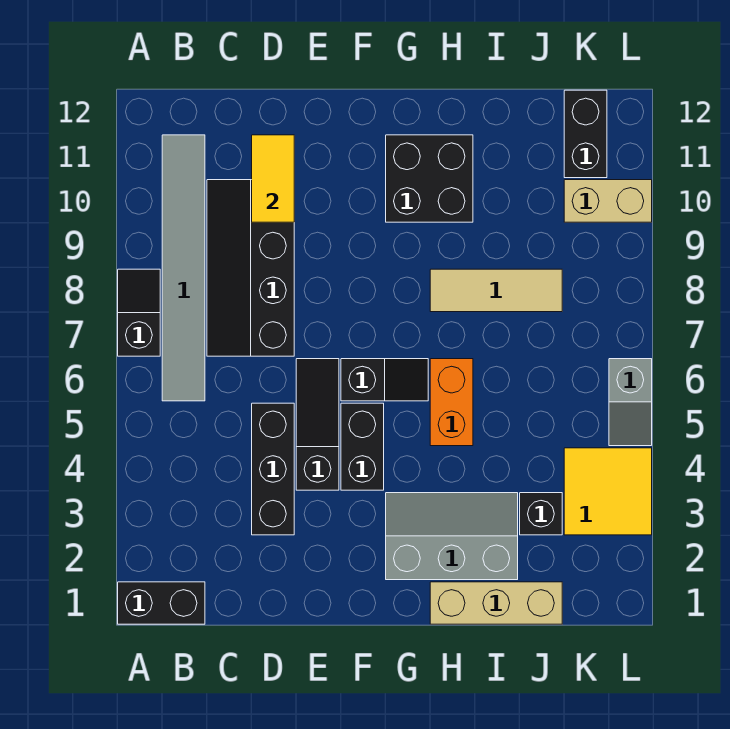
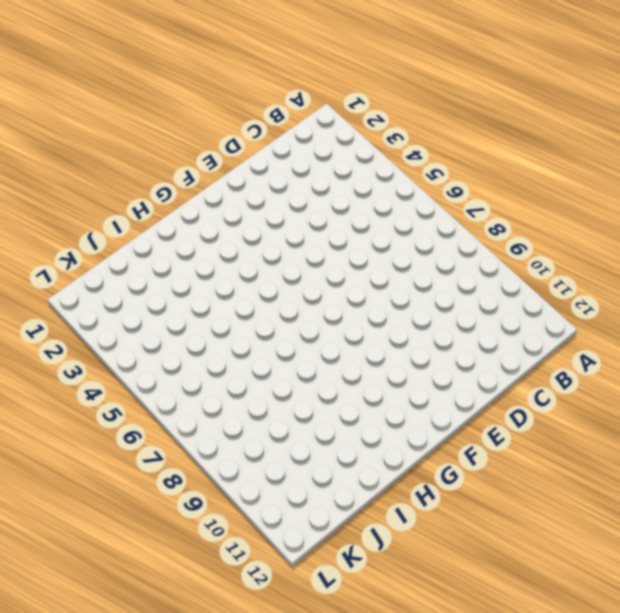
none -> black 1x2 brick [118,582,205,624]
none -> black 1x2 slope [118,269,160,356]
none -> grey 1x6 tile [162,135,205,401]

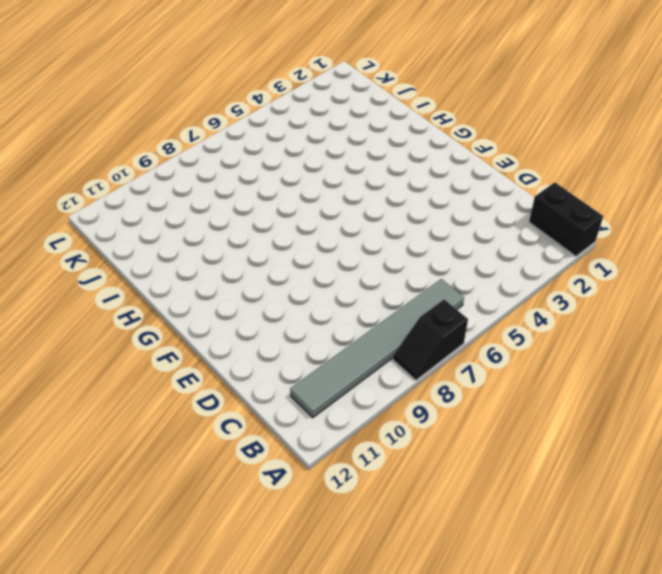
none -> black 2x4 slope [207,180,294,356]
none -> black 1x3 brick [252,403,294,535]
none -> black 1x3 slope [296,359,339,490]

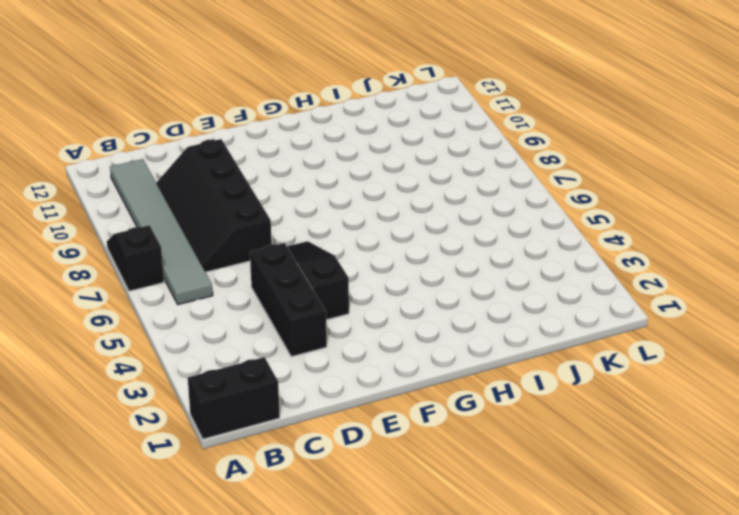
none -> black 1x2 brick [341,403,384,490]
none -> black 1x2 slope [341,359,428,401]
none -> grey 2x3 slope [386,493,518,580]

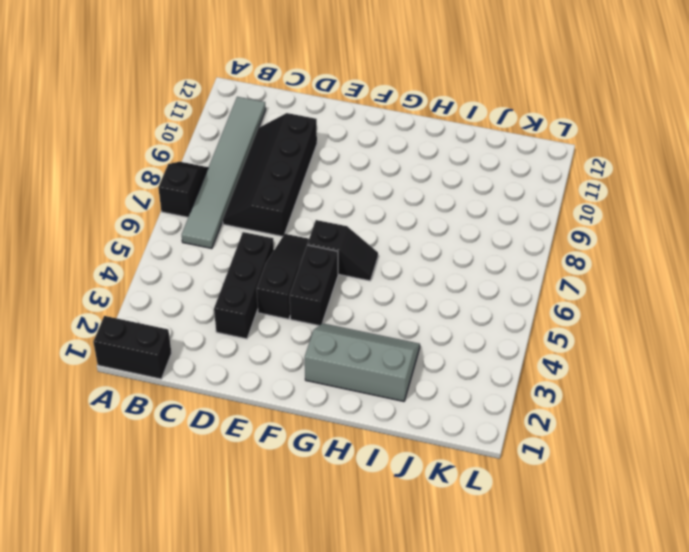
none -> black 2x2 brick [386,135,473,222]
none -> tan 1x3 brick [430,582,562,624]
none -> orange 1x2 brick [430,359,473,446]

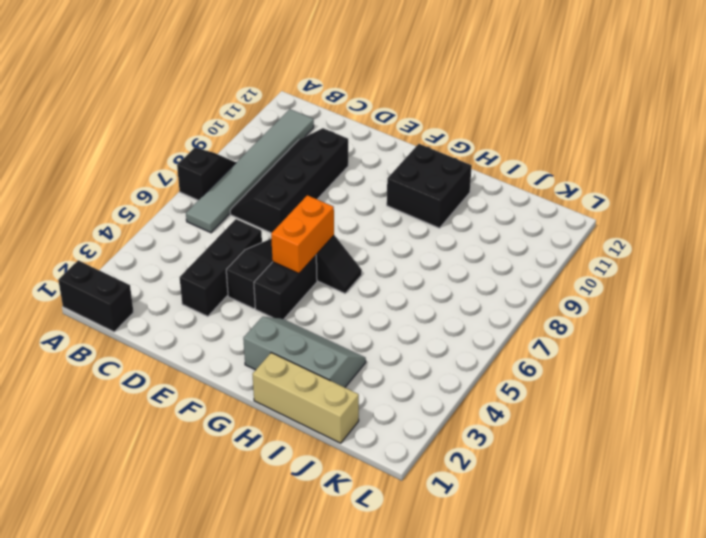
orange 1x2 brick [271,195,334,273] -> orange 1x2 brick moved to [430,359,473,446]
none -> tan 1x3 tile [430,269,562,312]
none -> black 1x1 brick [520,493,562,535]
none -> yellow 2x2 tile [564,448,652,535]

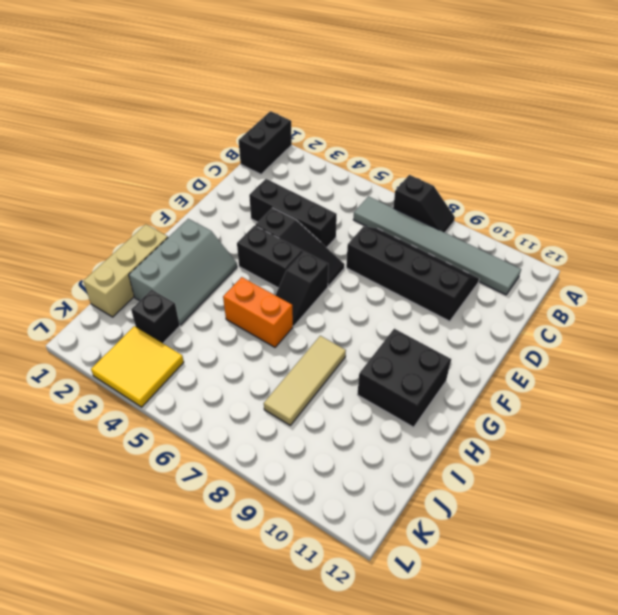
none -> tan 1x2 brick [564,180,652,222]
none -> black 1x2 brick [564,90,607,178]
none -> grey 1x2 slope [609,359,652,446]

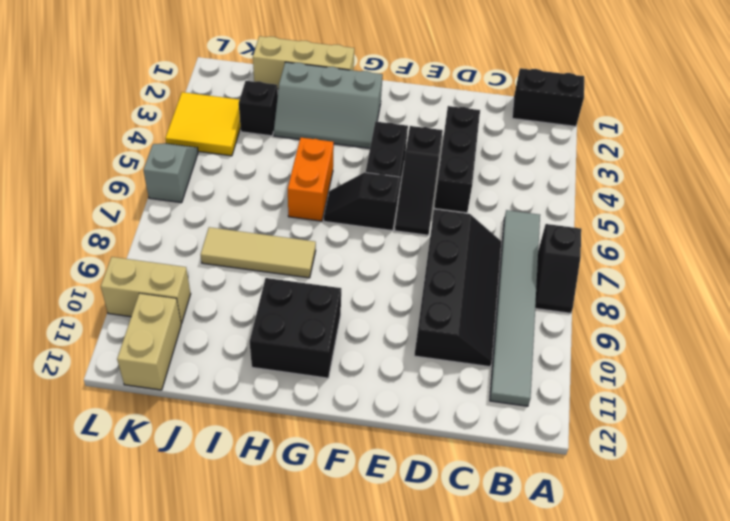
tan 1x2 brick [117,293,181,390] -> black 1x2 brick [564,90,607,178]
none -> yellow 1x2 tile [252,135,294,222]

